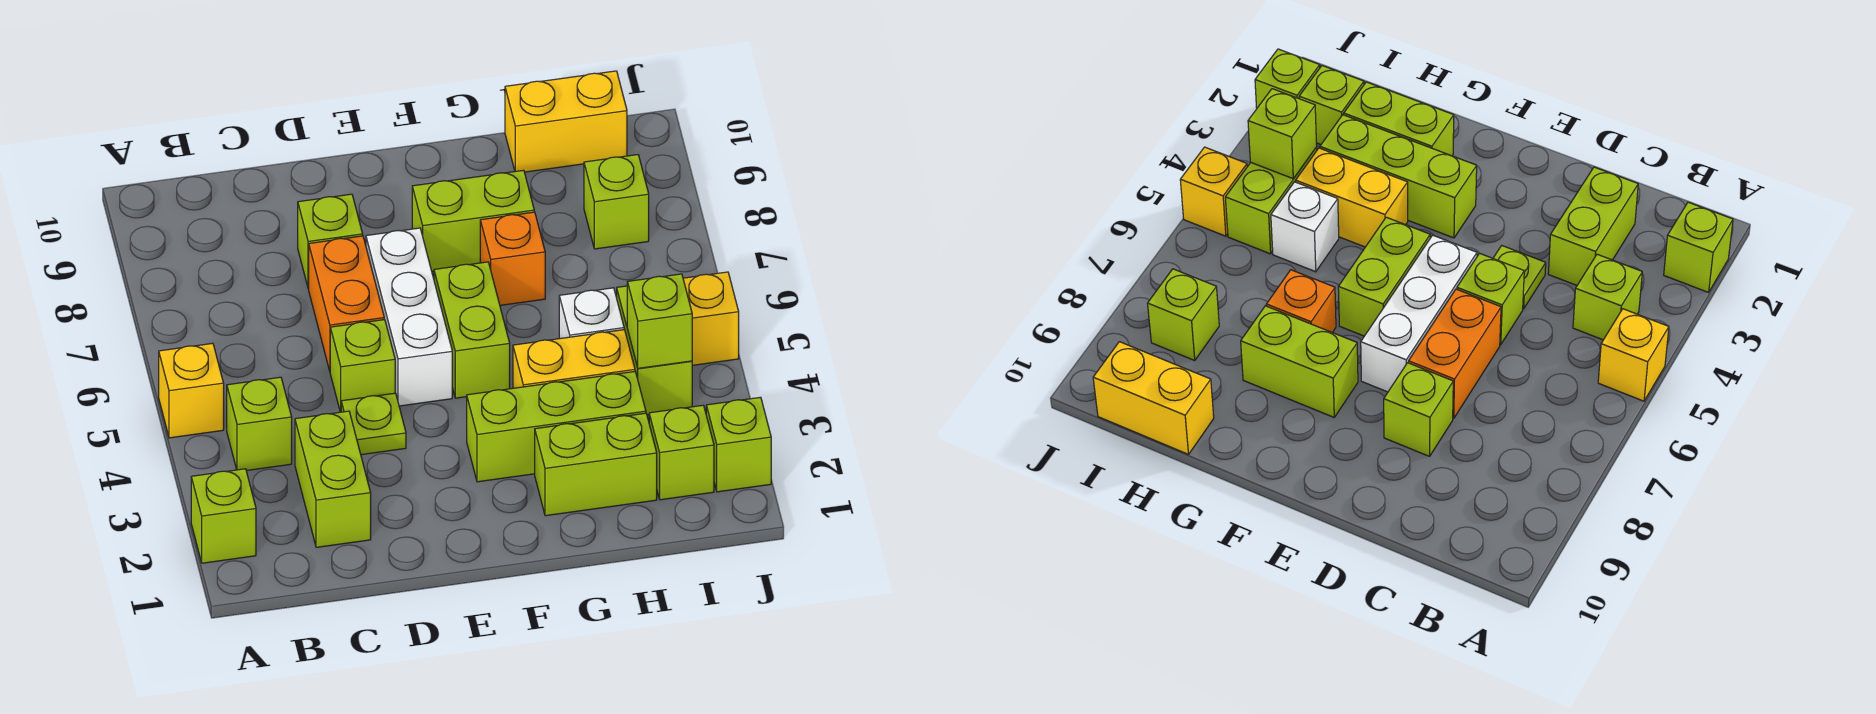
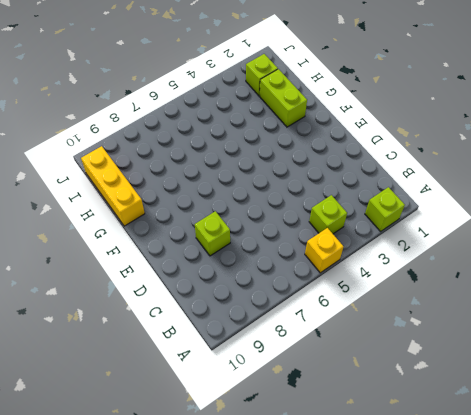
yellow 1x3 brick [81,146,145,226] -> yellow 1x2 brick [505,71,627,172]
none -> lime 1x2 brick [295,411,371,547]
none -> lime 1x1 plate [341,393,406,455]
none -> lime 1x1 brick [330,320,395,412]

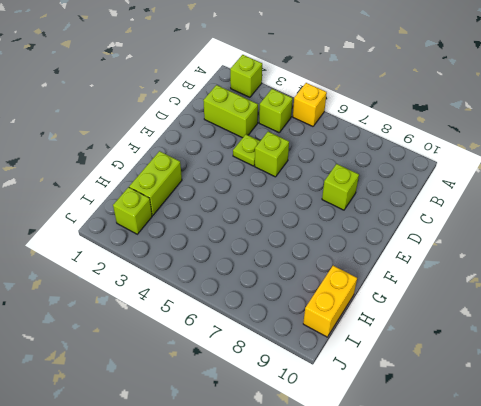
none -> orange 1x2 brick [309,236,384,371]
none -> white 1x3 brick [366,228,452,406]
none -> lime 1x3 brick [467,372,646,482]

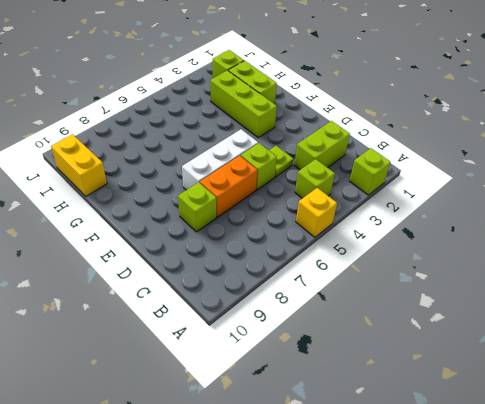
none -> lime 1x2 brick [434,262,510,398]
none -> lime 1x2 brick [412,170,534,272]
none -> yellow 1x2 brick [513,330,635,388]

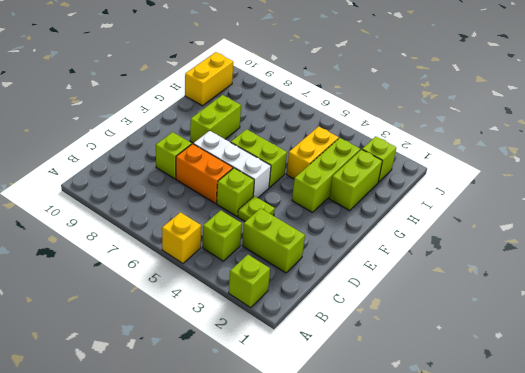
none -> orange 1x1 brick [480,212,545,305]
none -> white 1x1 brick [559,288,624,339]
none -> lime 1x2 brick [617,286,692,415]

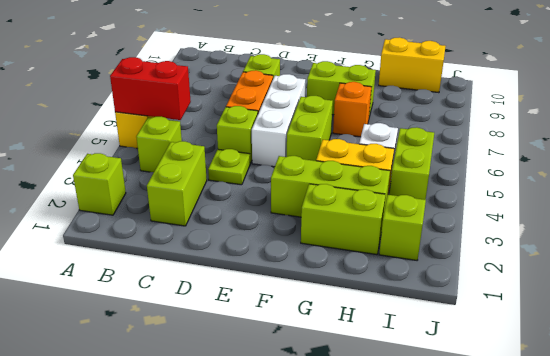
red 1x2 brick [110,57,191,120] -> none
none -> lime 1x1 brick [584,155,649,249]
none -> lime 1x1 brick [706,397,771,492]
none -> yellow 1x1 brick [683,272,739,365]

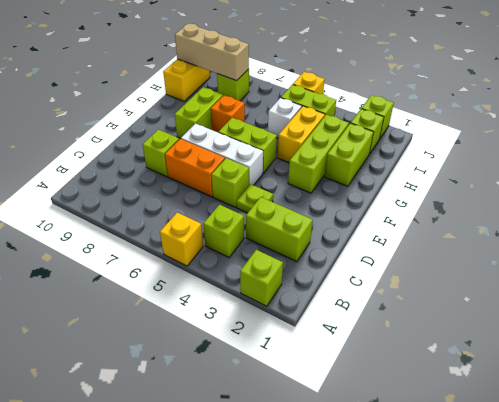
tan 1x3 brick [175,24,249,81] -> none
none -> lime 1x1 brick [627,274,692,368]

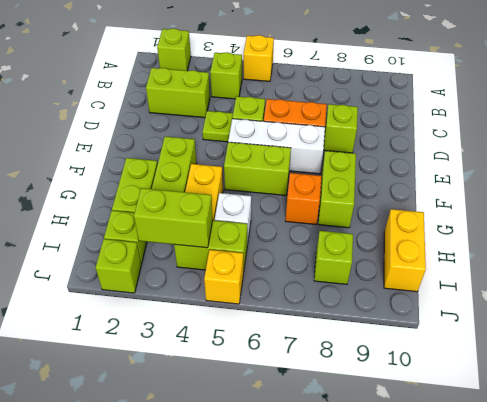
lime 1x2 brick [134,188,213,248] -> lime 1x1 brick [627,274,692,368]

